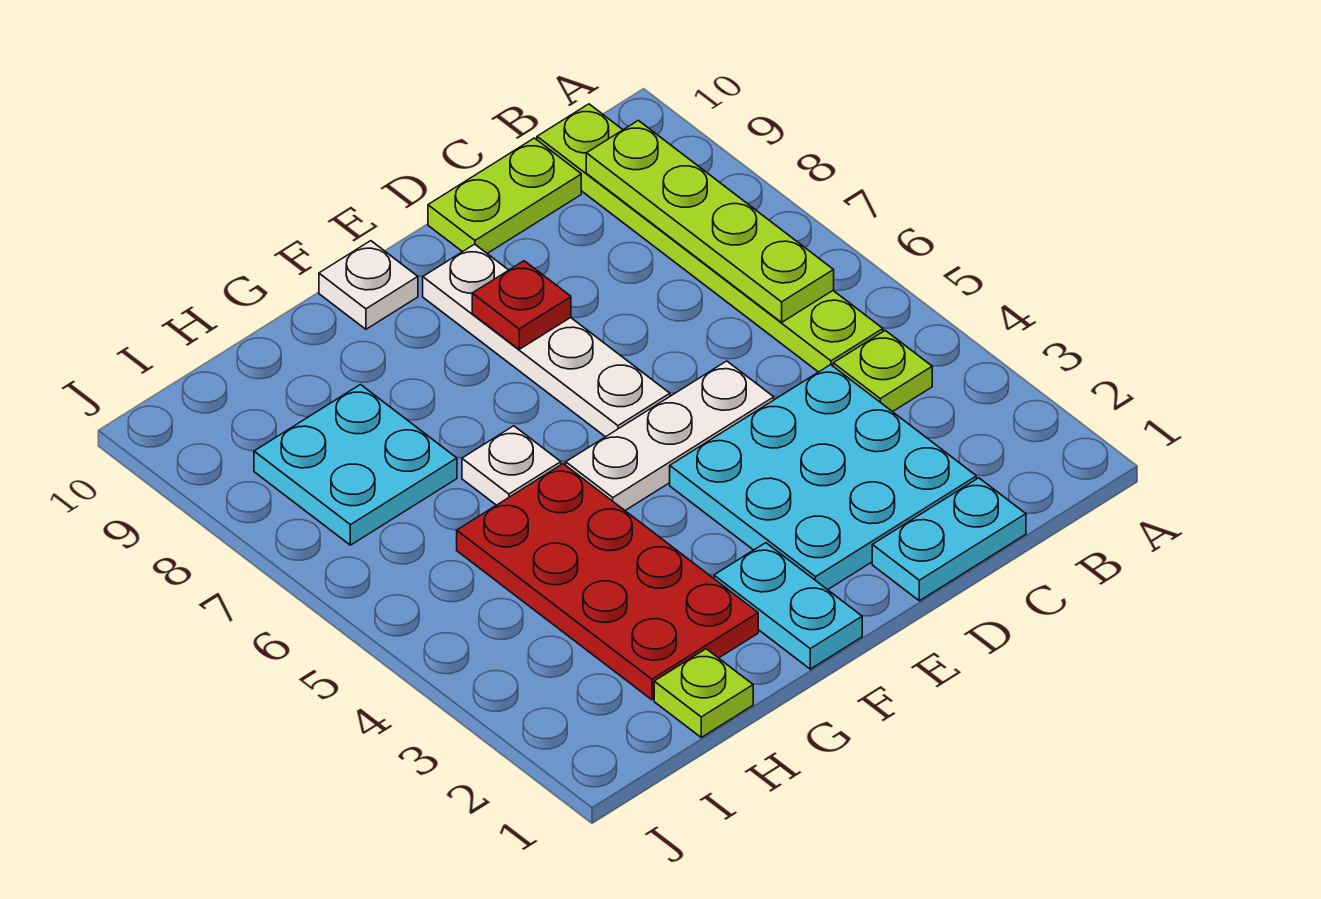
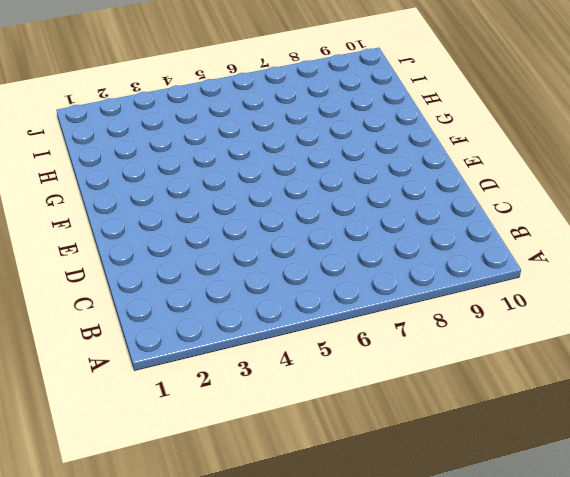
none -> lime 1x1 plate [833,330,932,412]
none -> lime 1x6 plate [537,104,883,372]
none -> cyan 1x2 plate [872,478,1026,601]

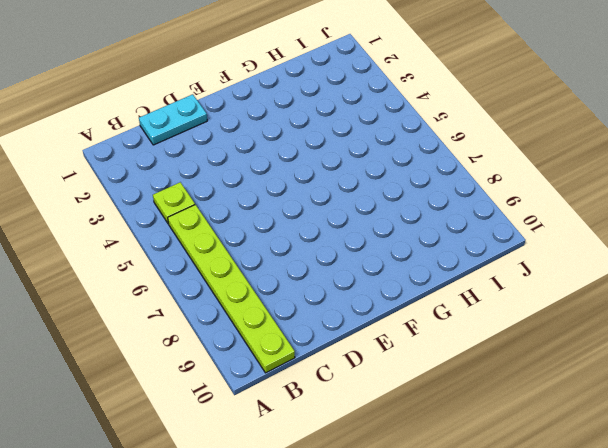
none -> cyan 3x3 plate [670,365,976,590]
none -> lime 1x2 plate [428,138,581,254]
none -> white 1x3 plate [566,361,774,510]

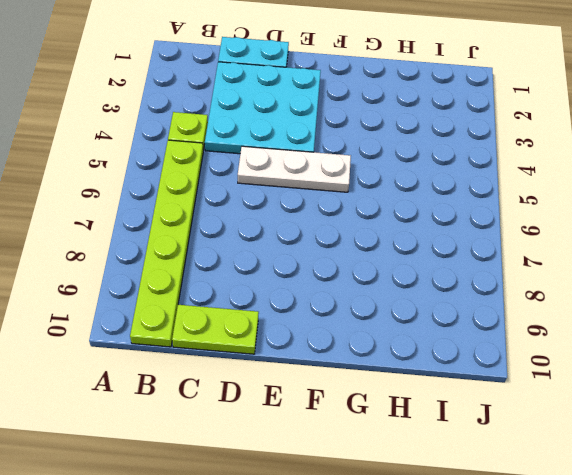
none -> white 1x4 plate [423,244,670,437]
none -> cyan 1x2 plate [714,543,862,669]
none -> white 1x1 plate [319,241,418,329]

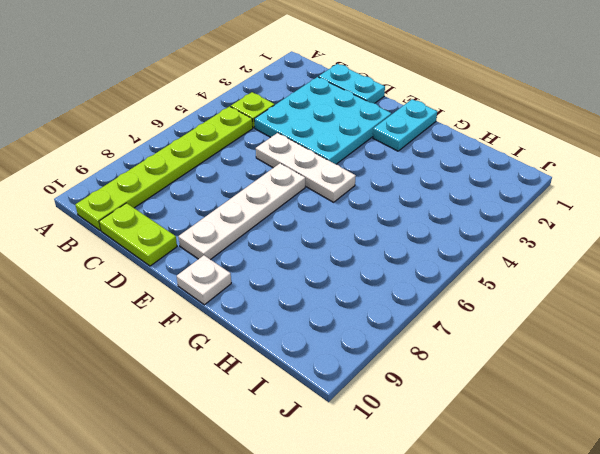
none -> red 2x4 plate [457,464,758,700]
none -> white 1x1 plate [462,426,561,505]
none -> lime 1x1 plate [654,649,753,737]

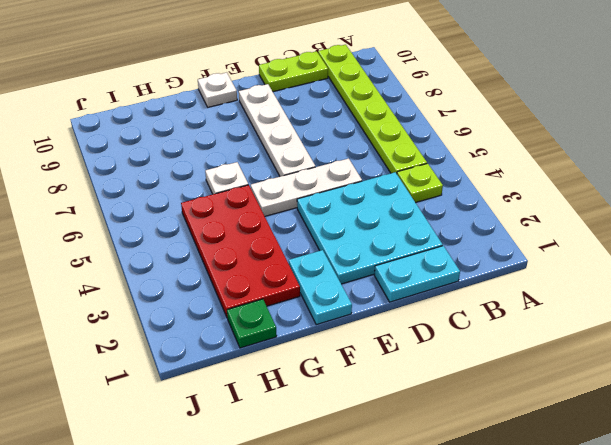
green 1x1 plate [227,299,277,348] -> lime 1x1 plate [654,649,753,737]
none -> cyan 2x2 plate [254,385,457,545]
none -> lime 1x4 plate [586,120,834,322]
none -> red 1x1 plate [472,261,571,349]

